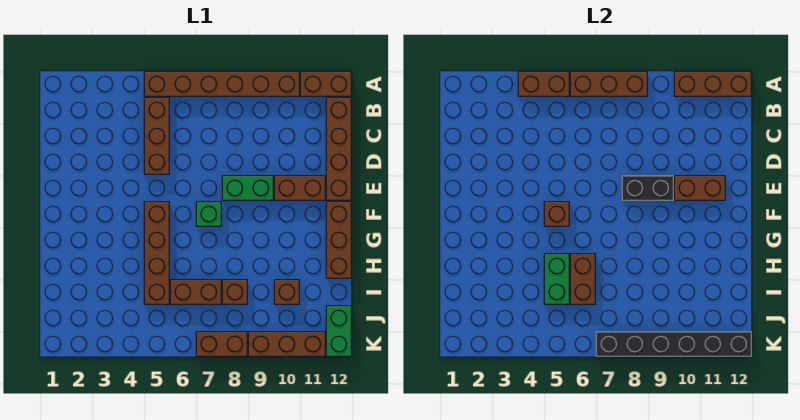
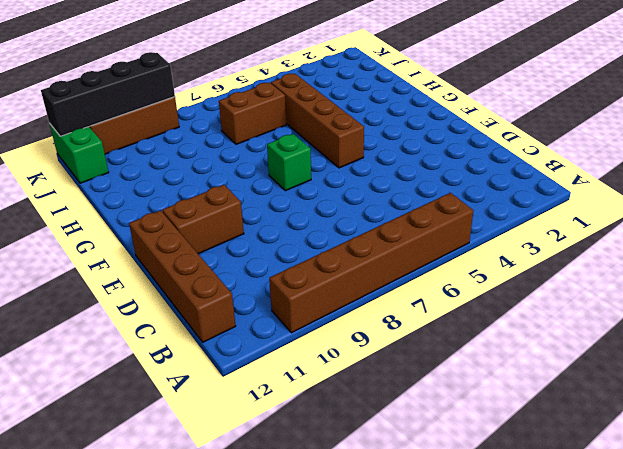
black 1x4 brick [41,52,175,136] -> black 1x6 brick [596,332,751,356]
none -> brown 1x2 brick [300,72,351,96]
none -> brown 1x3 brick [144,98,169,174]
none -> green 1x2 brick [222,176,273,200]

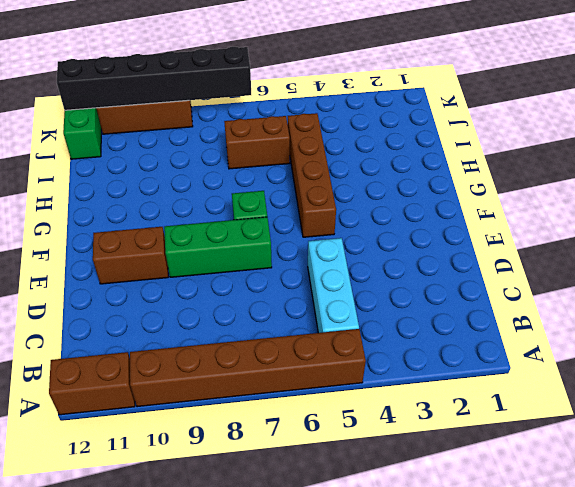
cyan 1x3 brick [308,238,359,333] -> brown 1x3 brick [144,98,169,174]
green 1x3 brick [164,217,272,277] -> green 1x2 brick [222,176,273,200]
none -> brown 1x4 brick [326,98,351,200]
none -> brown 1x3 brick [326,202,351,278]
none -> brown 1x1 brick [222,280,247,304]

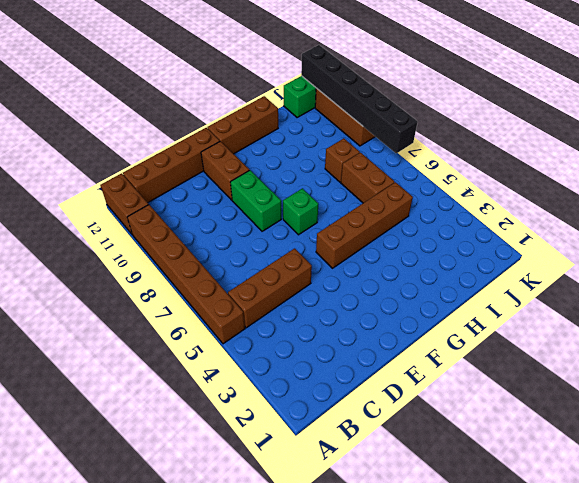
none -> brown 1x1 brick [274,280,299,304]
none -> brown 1x2 brick [196,332,247,356]
none -> brown 1x2 brick [518,72,569,96]

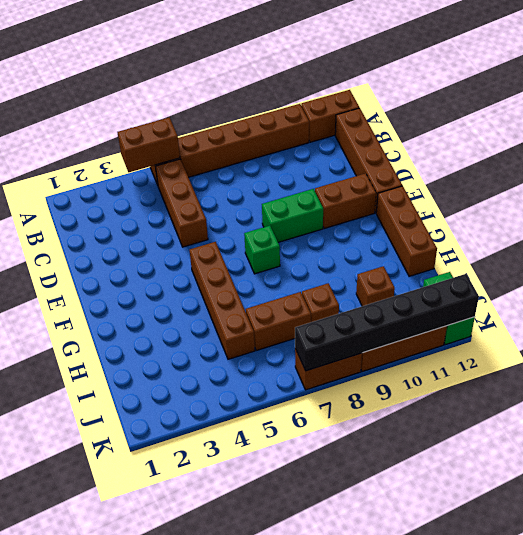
none -> brown 1x3 brick [570,72,647,96]
none -> brown 1x3 brick [674,72,751,96]
none -> black 1x2 brick [622,176,673,200]

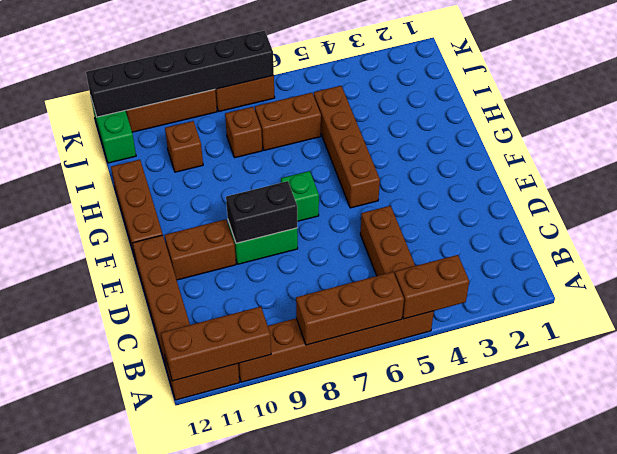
none -> brown 1x2 brick [674,176,725,200]
none -> brown 1x1 brick [544,202,569,226]
none -> green 1x2 brick [544,254,569,304]

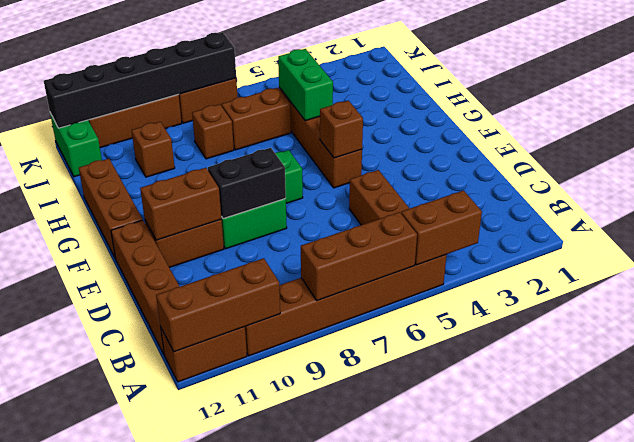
none -> brown 1x2 brick [570,254,595,304]

